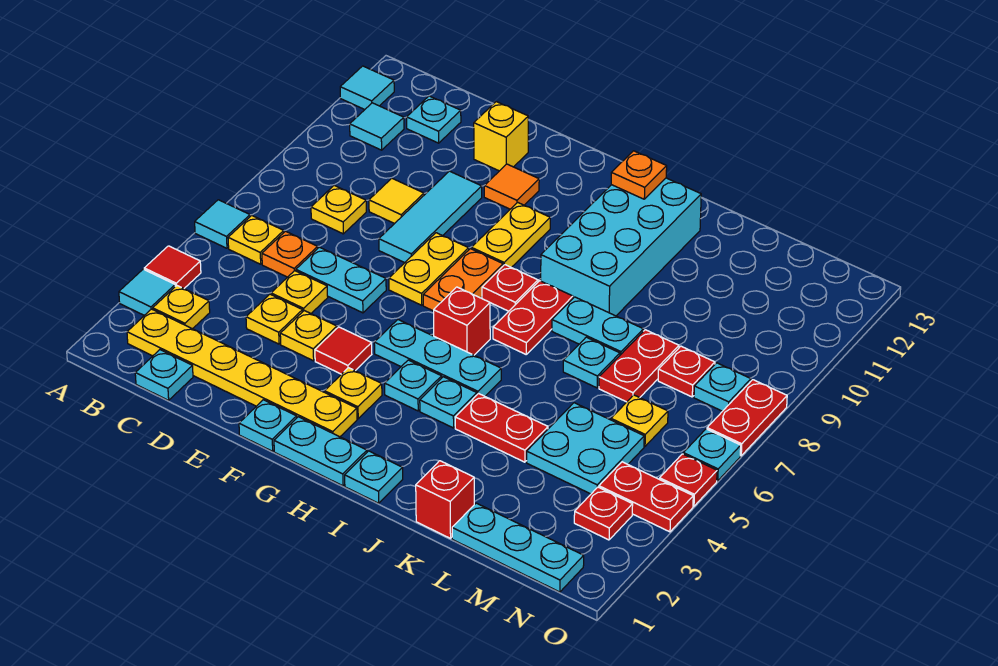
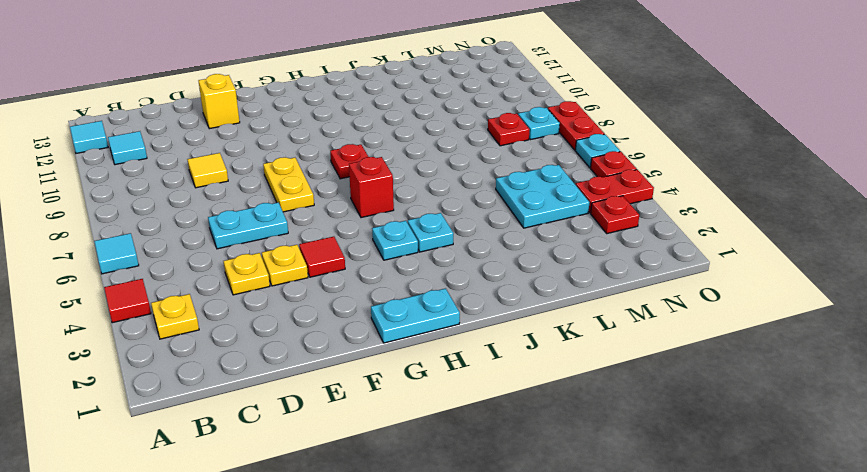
none -> cyan 1x1 tile [119,269,175,315]
none -> yellow 1x6 plate [127,309,357,437]
none -> yellow 1x1 plate [228,216,284,264]
none -> cyan 1x1 plate [135,350,193,400]

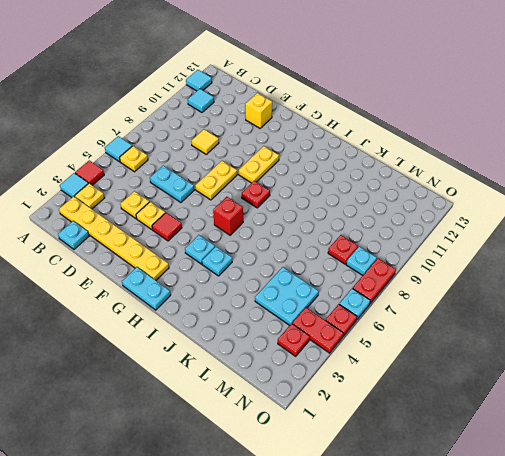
none -> orange 1x1 plate [262,231,318,277]
none -> yellow 1x1 plate [311,186,366,234]
none -> cyan 1x1 plate [407,96,461,143]
none -> yellow 1x1 plate [271,271,328,313]

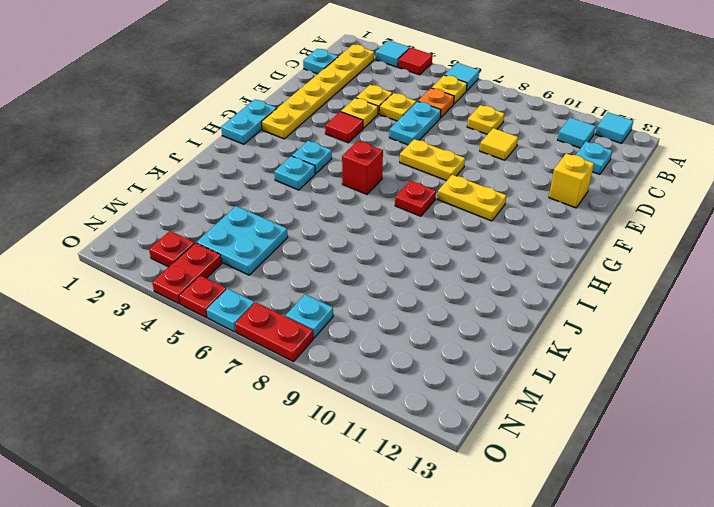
none -> yellow 1x1 plate [153,286,210,329]
none -> cyan 1x3 tile [379,171,482,263]
none -> cyan 1x1 plate [239,400,297,451]
none -> orange 1x1 tile [484,164,539,209]

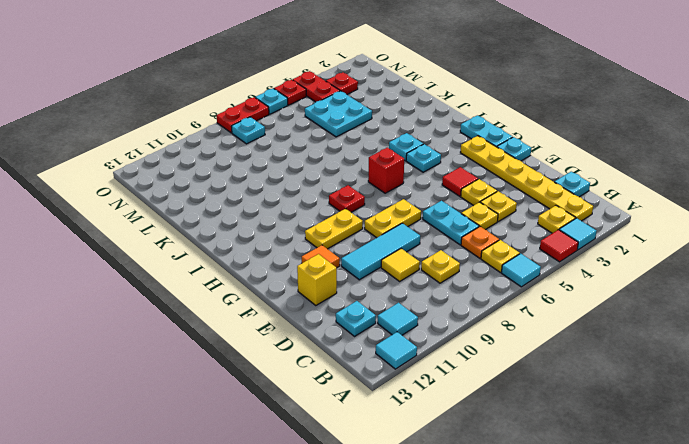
none -> yellow 1x1 plate [325,368,382,419]
none -> cyan 1x3 plate [374,320,501,396]
none -> orange 1x2 plate [423,249,503,311]
none -> cyan 1x1 plate [345,451,403,503]

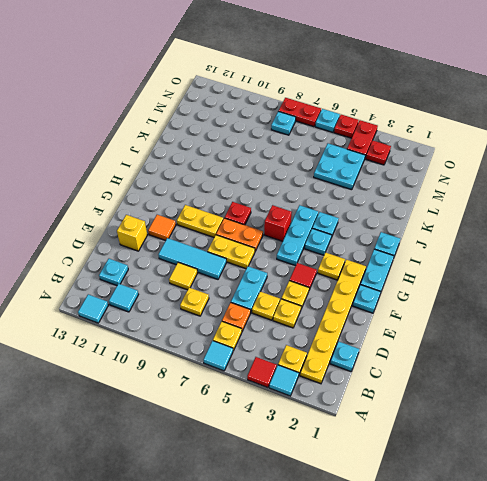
none -> red 1x2 plate [493,281,573,354]
none -> cyan 2x4 brick [541,178,701,316]
none -> red 1x2 plate [455,394,548,462]
none -> cyan 1x2 plate [552,297,643,355]

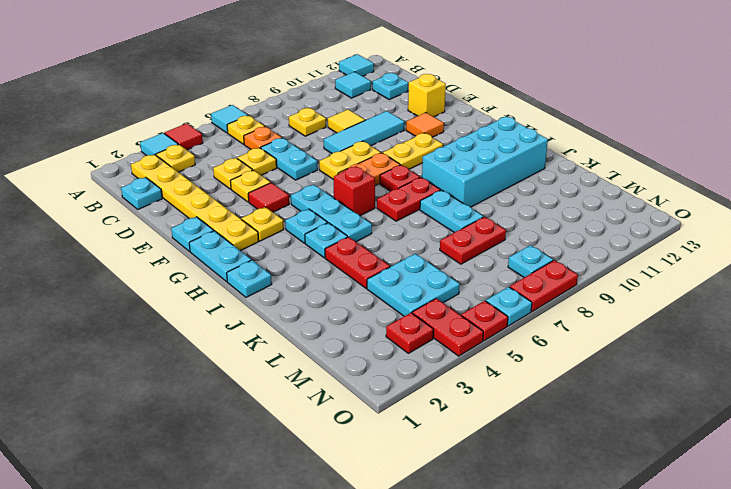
none -> red 1x1 brick [416,461,474,538]
none -> cyan 1x1 plate [563,337,620,388]
none -> cyan 1x3 plate [452,503,584,592]
none -> yellow 1x1 plate [611,395,668,446]

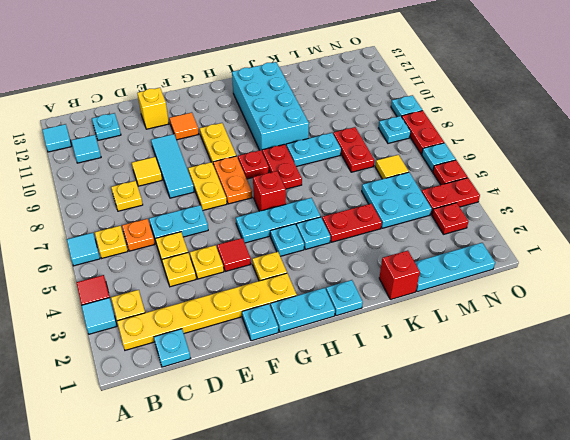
yellow 1x1 tile [375,155,409,179] -> yellow 1x1 plate [611,395,668,446]
cyan 1x1 plate [391,95,422,117] -> cyan 1x1 plate moved to [563,337,620,388]
none -> red 1x1 plate [658,346,715,397]
none -> orange 1x1 plate [611,151,667,199]

